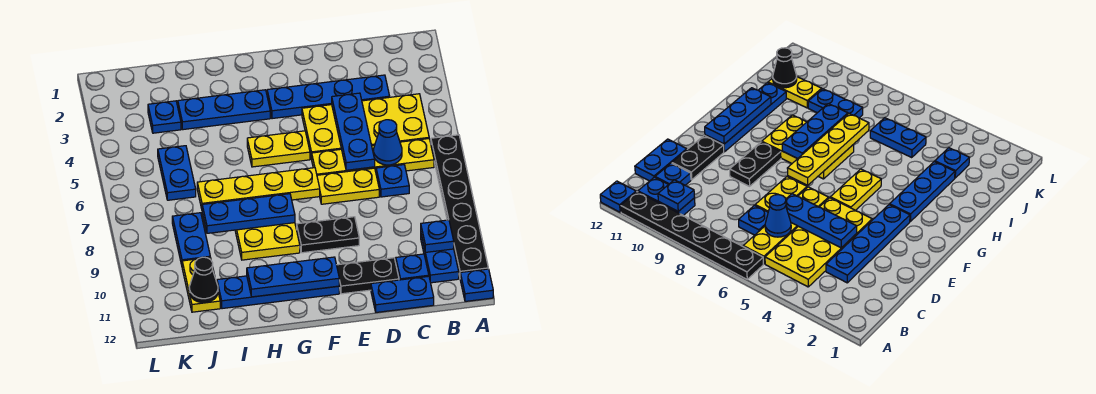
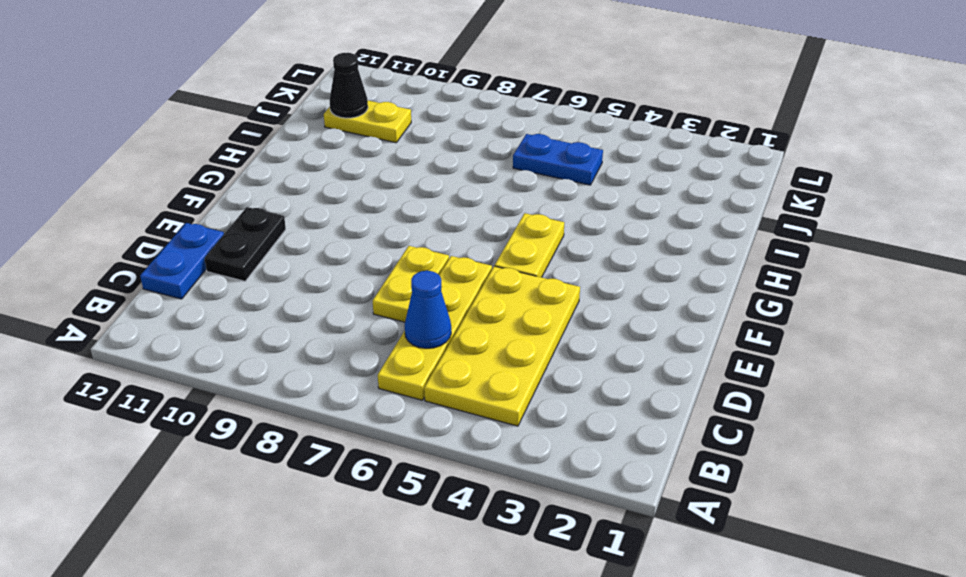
none -> black 1x6 plate [431,135,488,276]
none -> blue 1x1 plate [460,269,493,301]
none -> blue 1x2 plate [421,235,459,283]

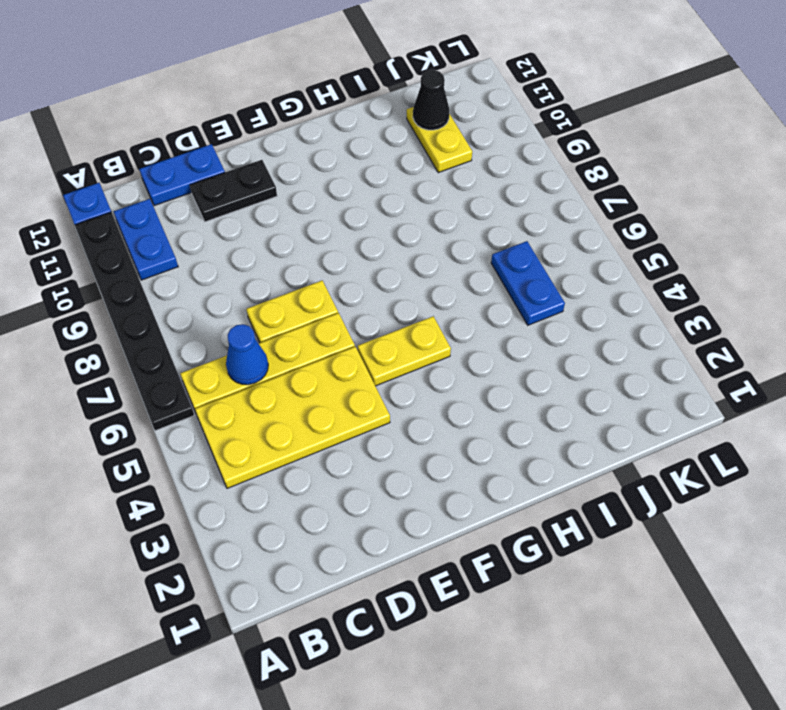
none -> blue 1x4 plate [267,75,390,119]
none -> blue 1x1 plate [376,165,409,197]
none -> blue 1x1 plate [396,254,429,280]

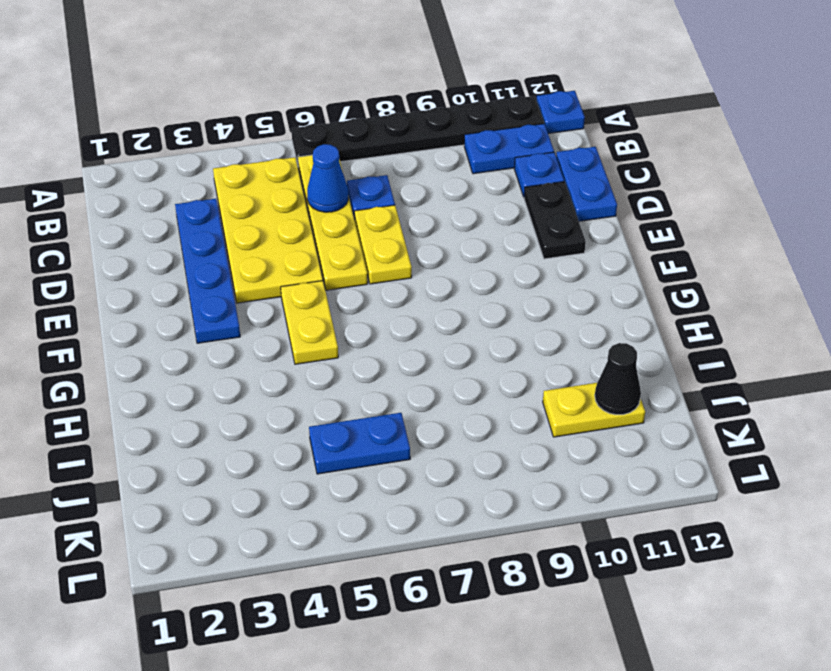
none -> black 1x2 plate [297,217,359,253]
none -> blue 1x4 plate [217,276,339,309]
none -> blue 1x3 plate [178,90,270,130]

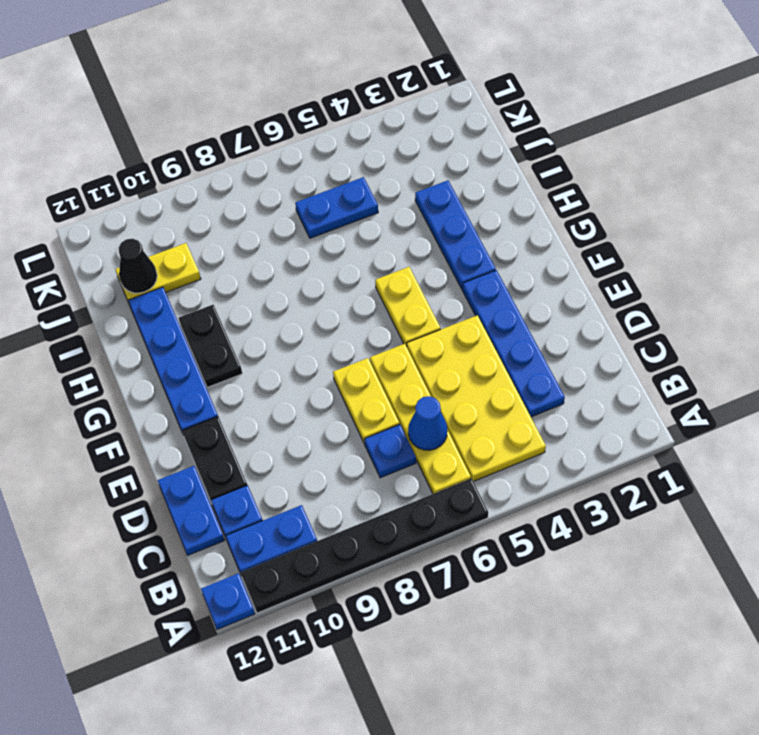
black 1x2 plate [179,305,242,387] -> black 1x2 plate moved to [297,217,359,253]
none -> yellow 2x3 plate [235,223,300,260]
none -> blue 1x1 plate [148,101,181,133]
none -> blue 1x2 plate [172,213,210,265]

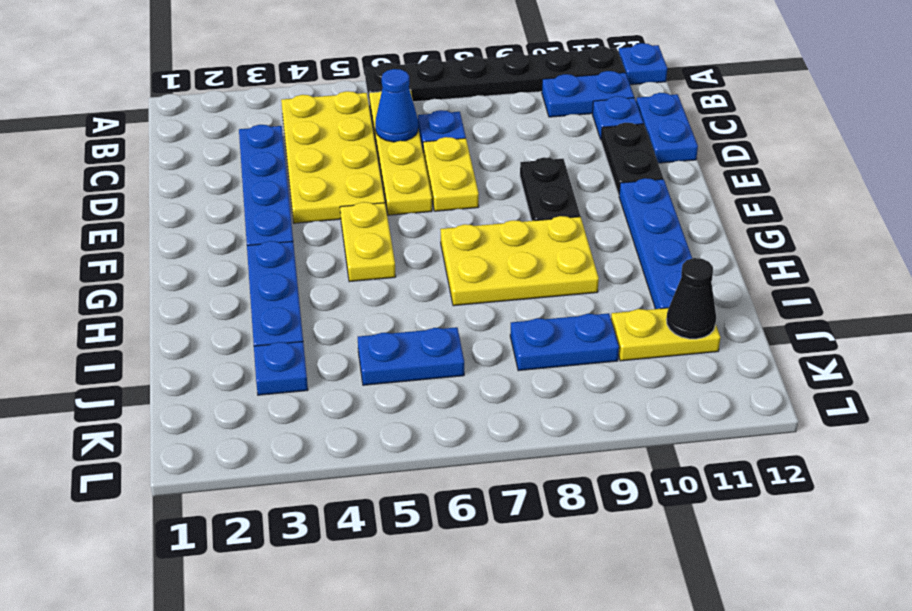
none -> blue 1x1 plate [421,220,454,252]
none -> blue 1x3 plate [332,93,375,170]
none -> yellow 1x4 plate [197,168,320,209]

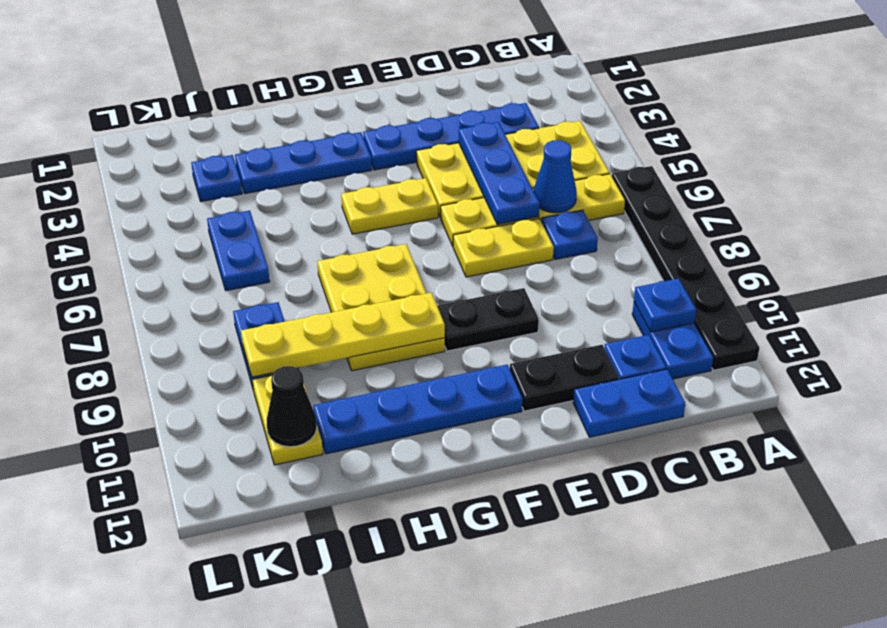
yellow 1x4 plate [241,293,445,377] -> yellow 1x4 plate moved to [197,168,320,209]
none -> blue 1x1 plate [460,269,493,301]
none -> blue 1x3 plate [247,257,339,297]
none -> blue 1x3 plate [202,194,295,233]

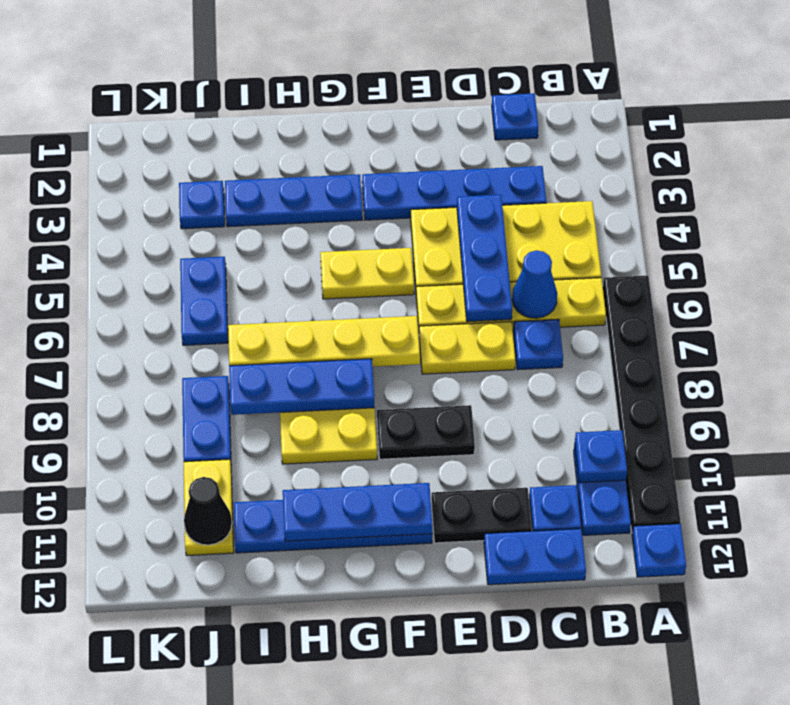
blue 1x1 plate [492,93,538,140] -> none

